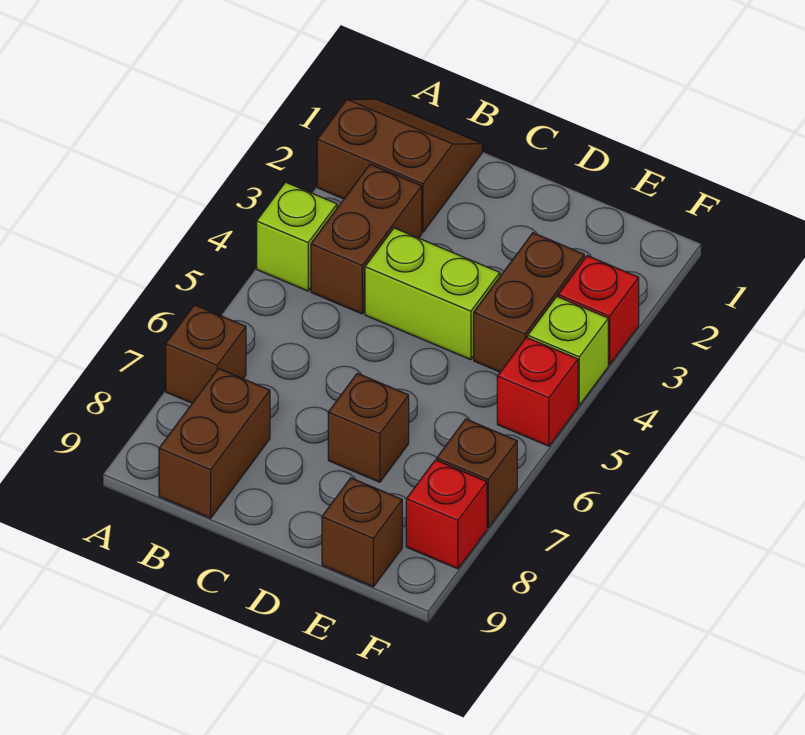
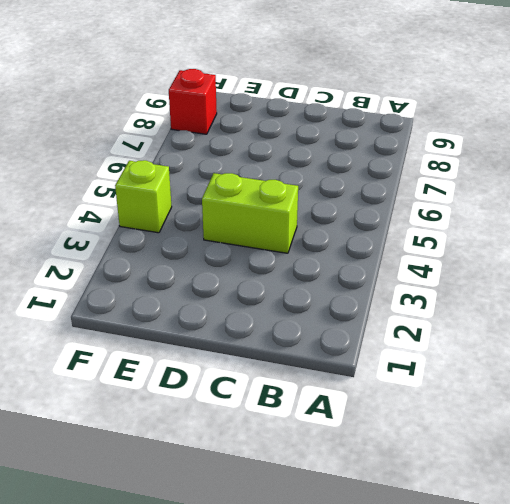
none -> brown 2x2 slope [317,99,482,232]
none -> lime 1x1 brick [257,182,337,291]
none -> brown 1x1 brick [166,305,246,403]

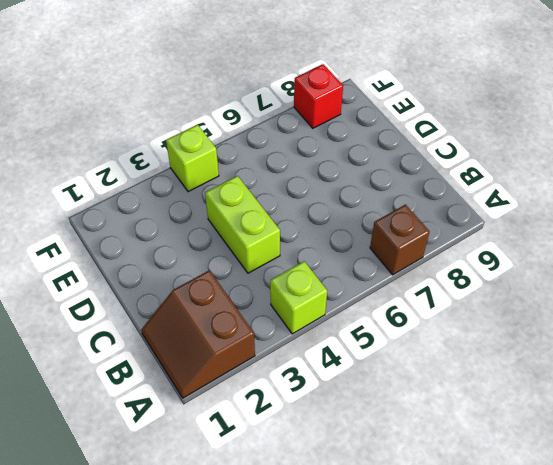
none -> brown 1x2 brick [311,164,422,314]
none -> brown 1x2 brick [159,369,270,518]
none -> brown 1x1 brick [328,373,409,482]

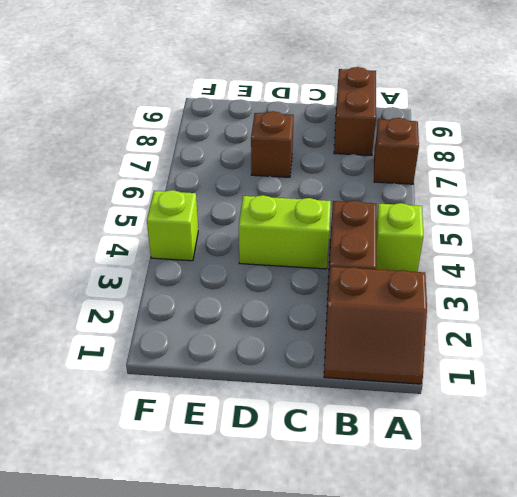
none -> brown 1x2 brick [474,233,584,372]
none -> brown 1x1 brick [322,478,402,587]
none -> red 1x1 brick [558,256,639,364]

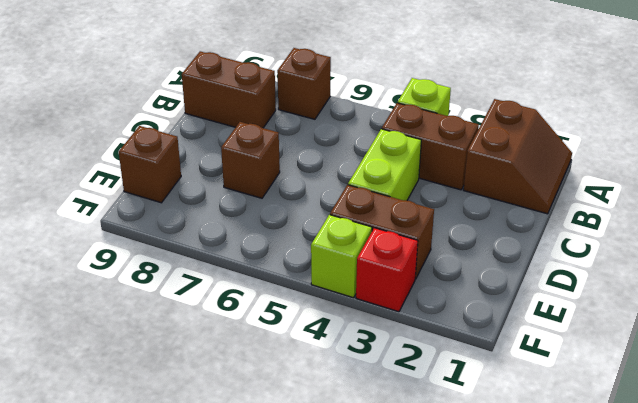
none -> red 1x1 brick [497,337,578,446]
none -> brown 1x1 brick [437,419,517,528]
none -> red 1x1 brick [406,460,487,569]

